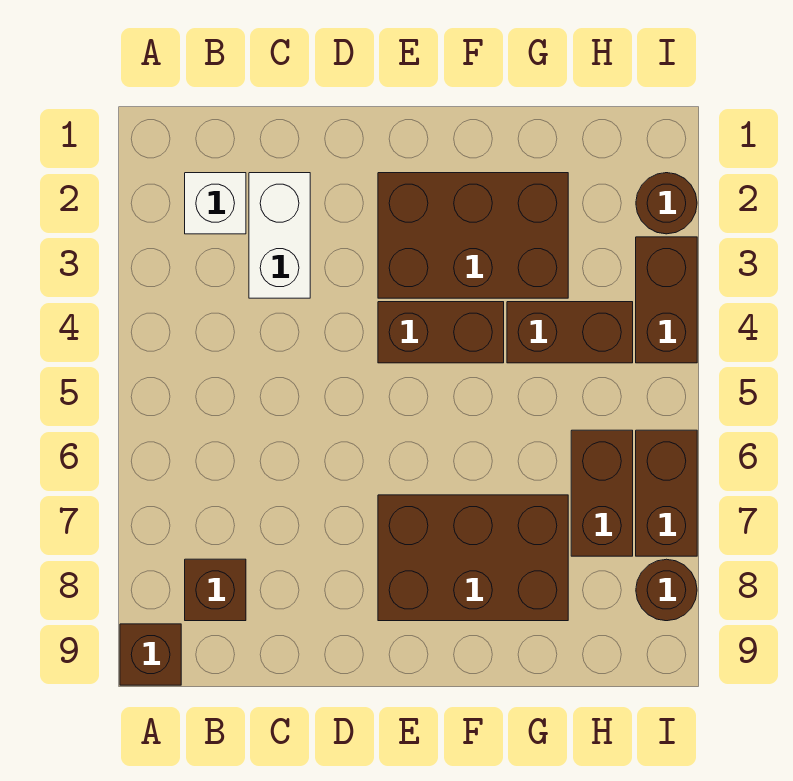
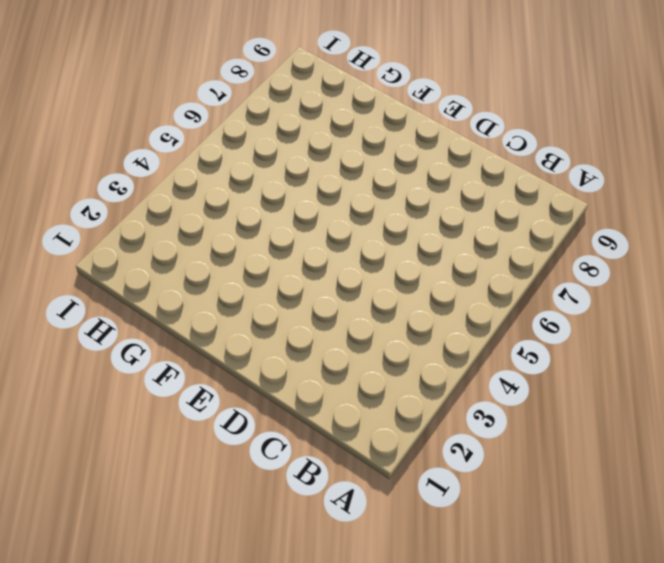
none -> brown 1x1 brick [120,624,181,685]
none -> white 1x1 brick [185,173,246,234]
none -> brown 1x1 brick [185,559,246,621]

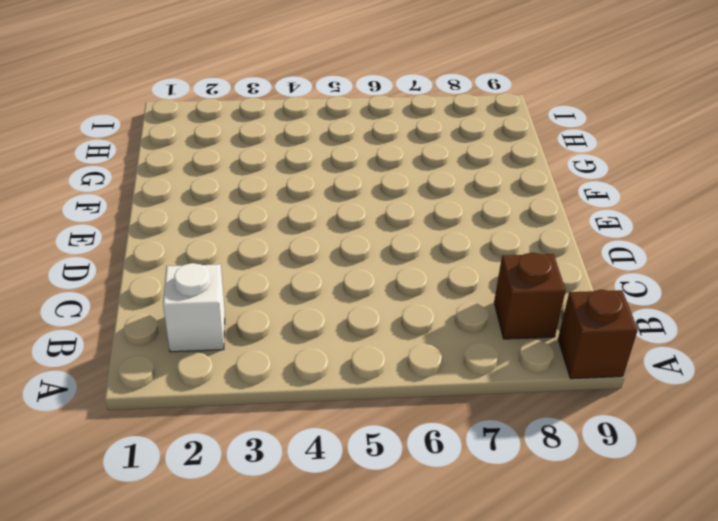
none -> white 1x2 brick [249,173,310,298]
none -> brown 2x3 brick [378,173,568,298]
none -> brown 1x2 brick [378,302,504,363]

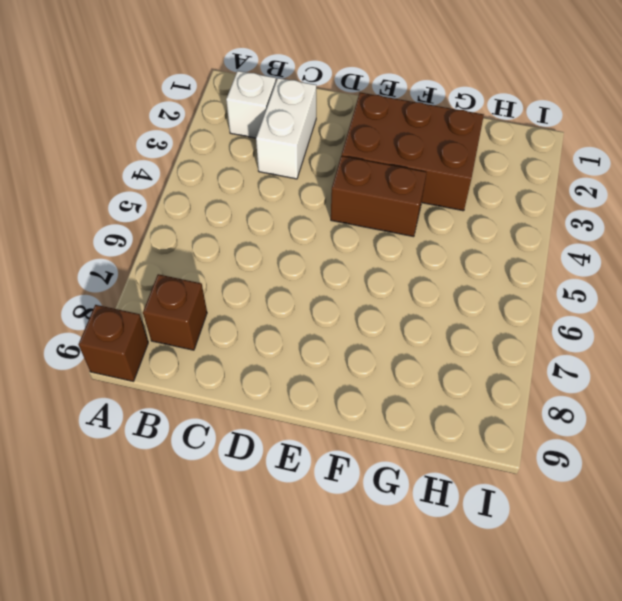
none -> brown 2x3 brick [378,495,568,621]
none -> brown 1x2 brick [507,302,633,363]
none -> brown 1x2 brick [571,430,633,556]

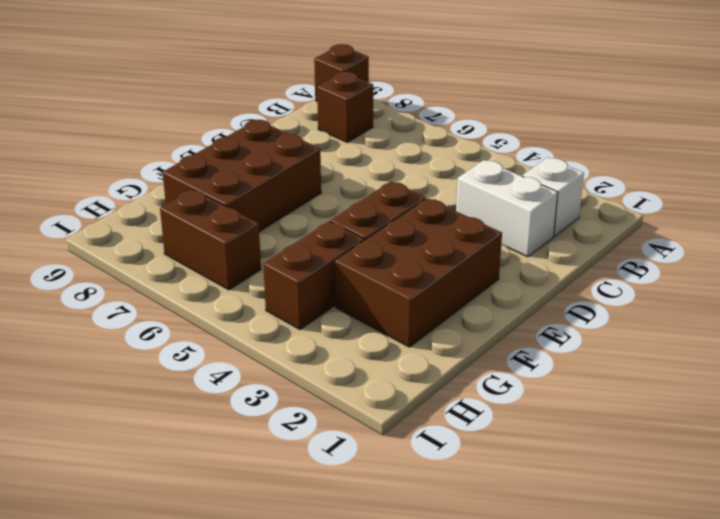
none -> brown 1x1 round brick [636,173,697,234]
none -> brown 1x2 brick [636,237,697,363]
none -> brown 1x2 brick [636,430,697,556]

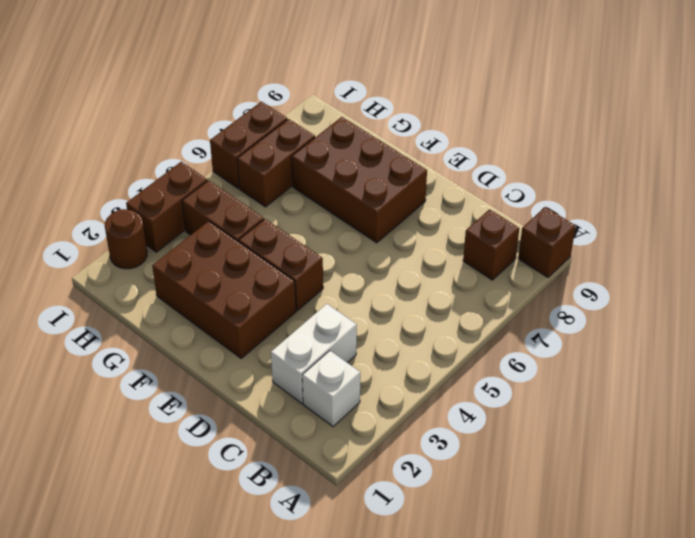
none -> brown 1x1 round brick [636,559,697,621]

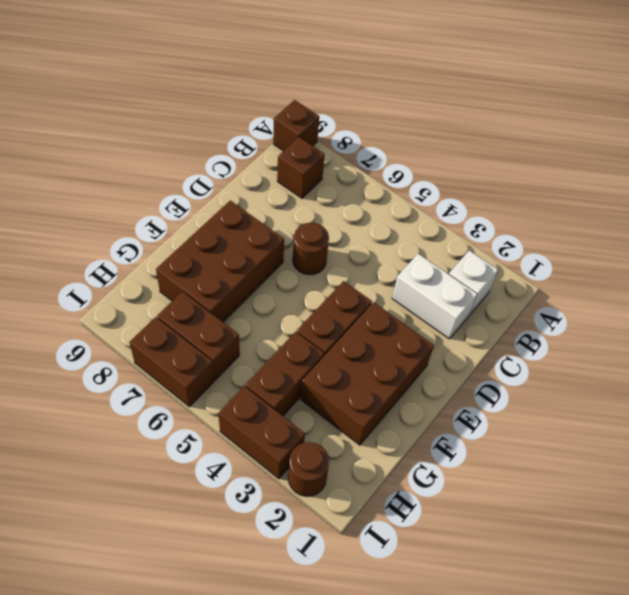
brown 1x1 round brick [293,223,329,275] -> brown 1x1 round brick moved to [636,559,697,621]

